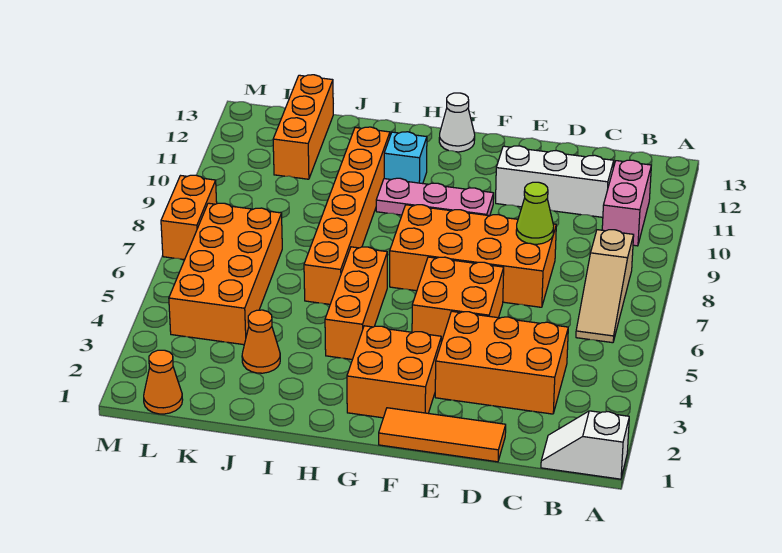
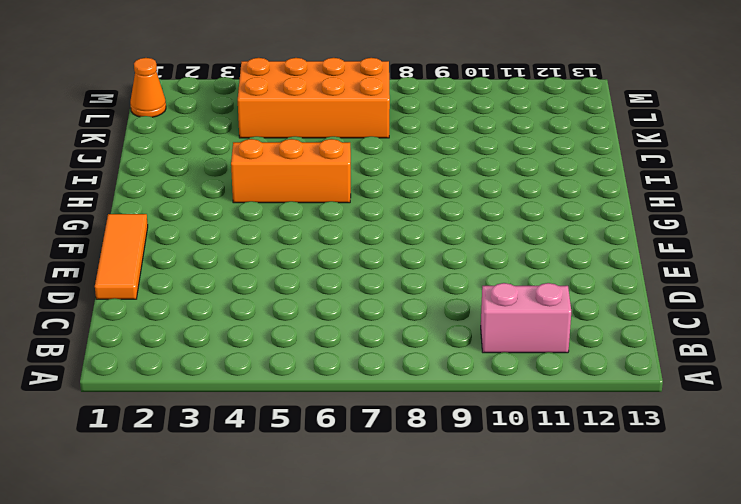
none -> white 1x2 slope [541,411,629,479]
none -> tan 1x3 slope [576,230,634,343]
none -> orange 2x3 brick [435,311,568,414]

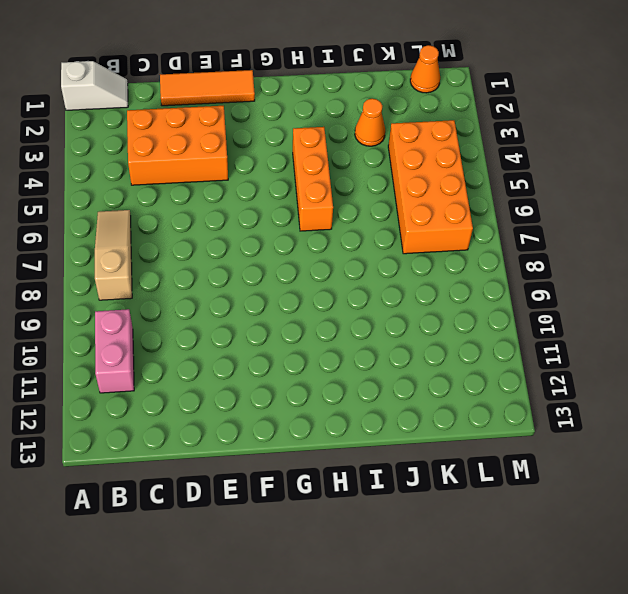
none -> white 1x3 brick [496,146,614,217]
none -> orange 2x4 brick [390,205,556,307]
none -> orange 2x2 brick [412,257,504,342]

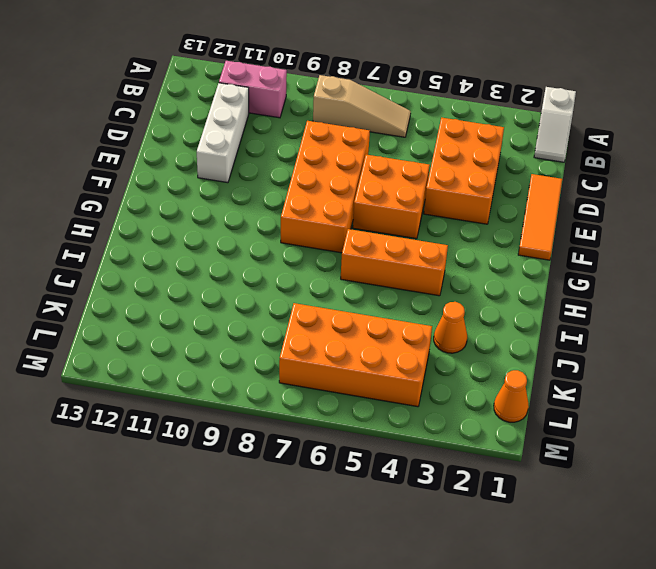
none -> orange 2x2 brick [347,326,441,418]
none -> pink 1x3 plate [376,178,494,216]
none -> white 1x1 cone [439,93,475,152]

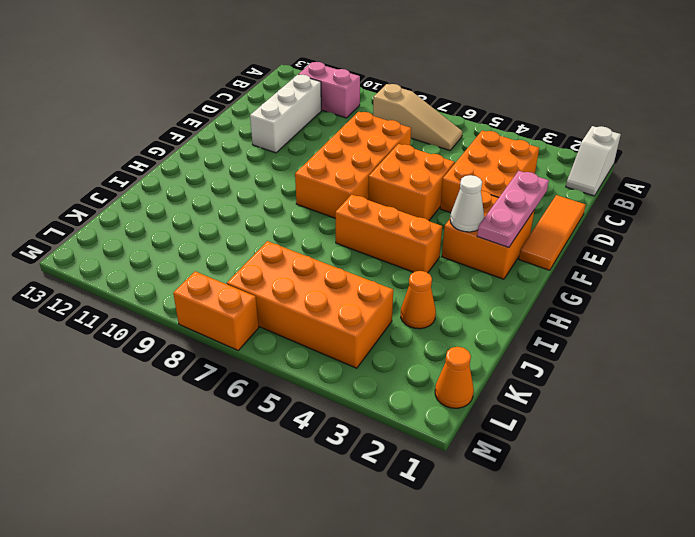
pink 1x3 plate [477,171,549,248] -> pink 1x3 plate moved to [376,178,494,216]
white 1x1 cone [450,175,484,232] -> white 1x1 cone moved to [439,93,475,152]
none -> cyan 1x1 brick [384,132,427,184]
none -> orange 1x6 brick [304,127,390,304]
none -> orange 1x3 brick [273,75,333,179]

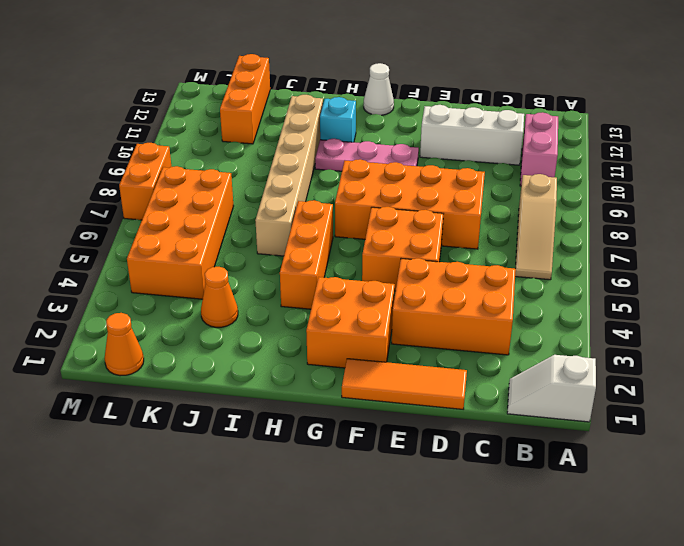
tan 1x6 brick [255,95,323,256] -> orange 1x6 brick [304,127,390,304]
none -> lime 1x1 cone [516,182,554,244]

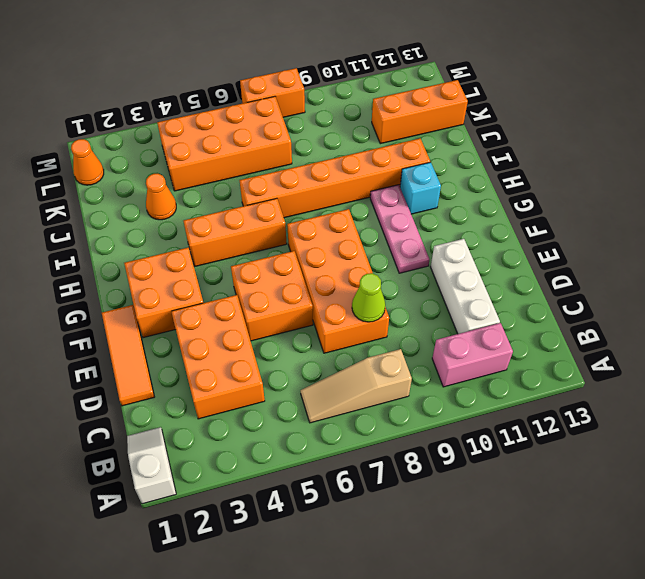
none -> white 1x1 cone [439,93,475,152]

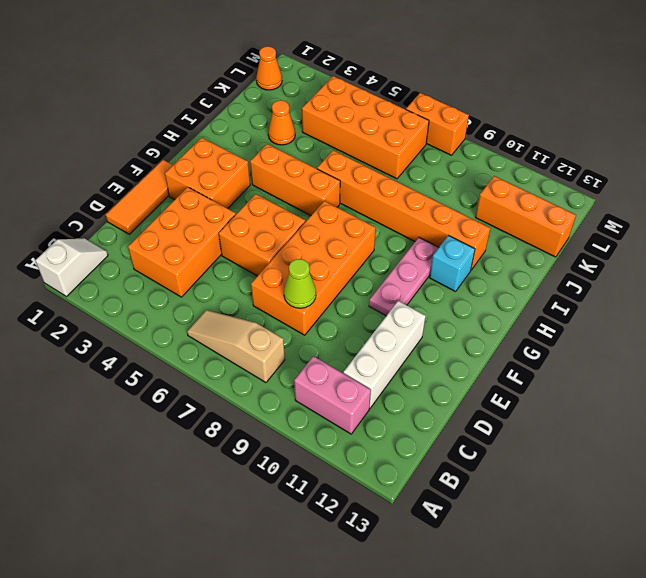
none -> white 1x1 cone [439,93,475,152]

